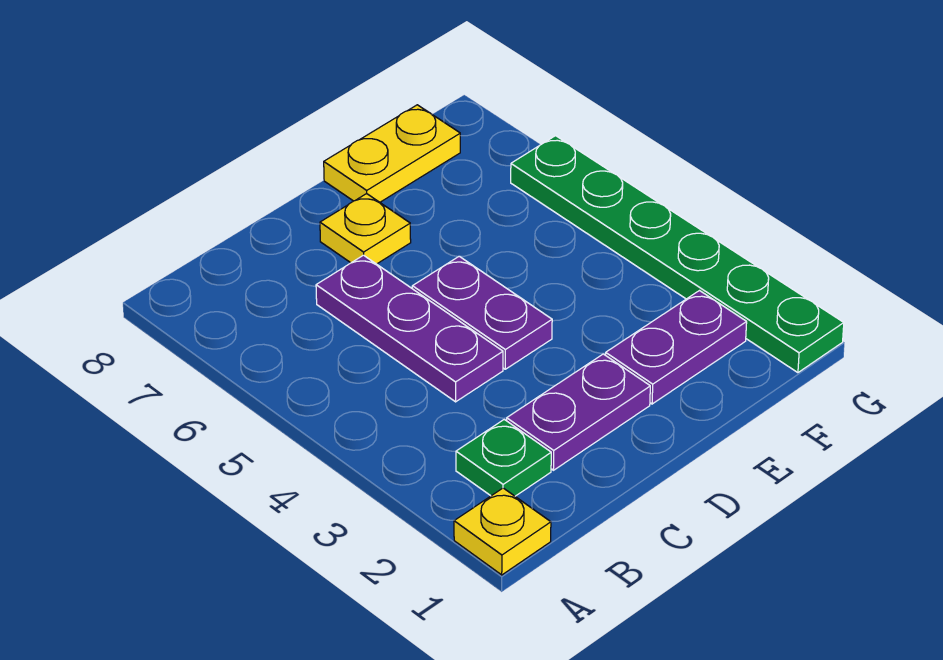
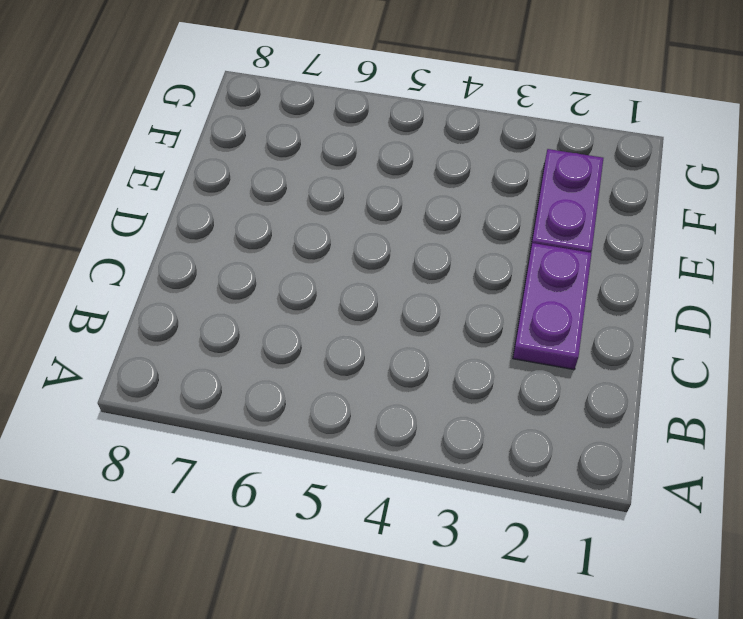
none -> yellow 1x1 plate [454,488,551,575]
none -> green 1x1 plate [456,420,551,496]

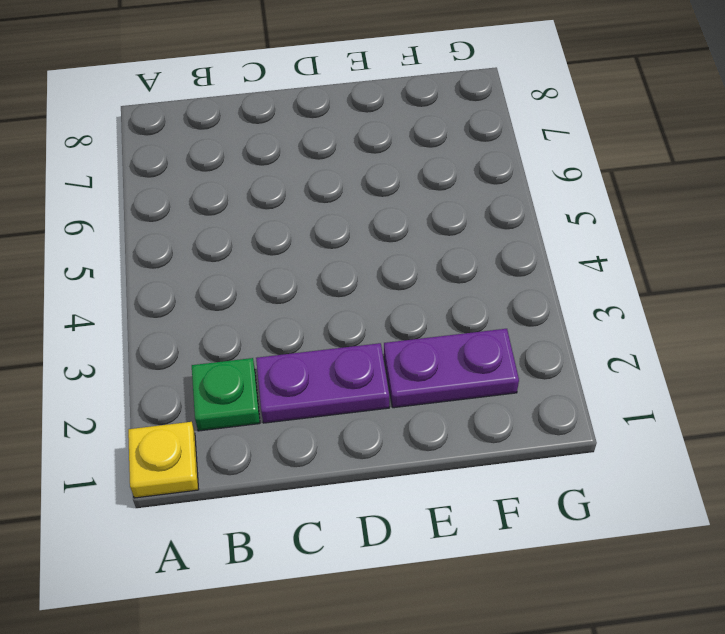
none -> purple 1x3 plate [316,255,503,402]
none -> purple 1x2 plate [412,256,552,369]

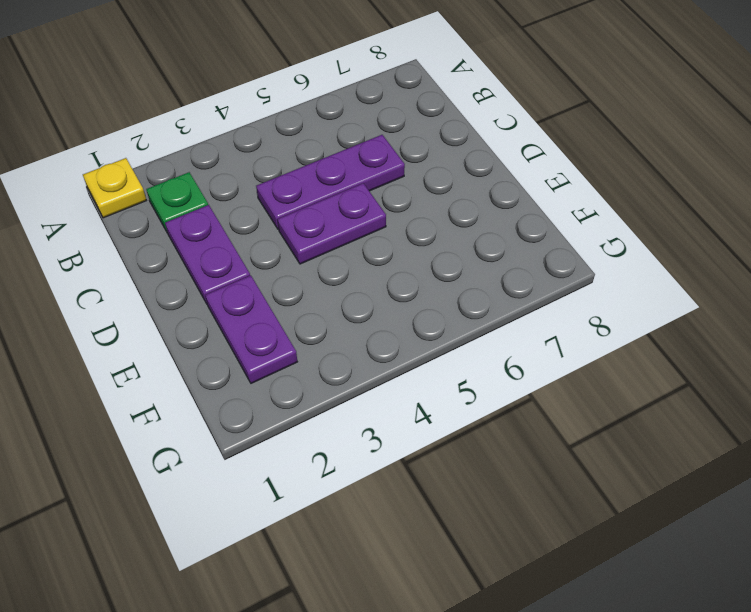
none -> yellow 1x1 plate [320,194,411,264]
none -> yellow 1x2 plate [324,105,460,202]

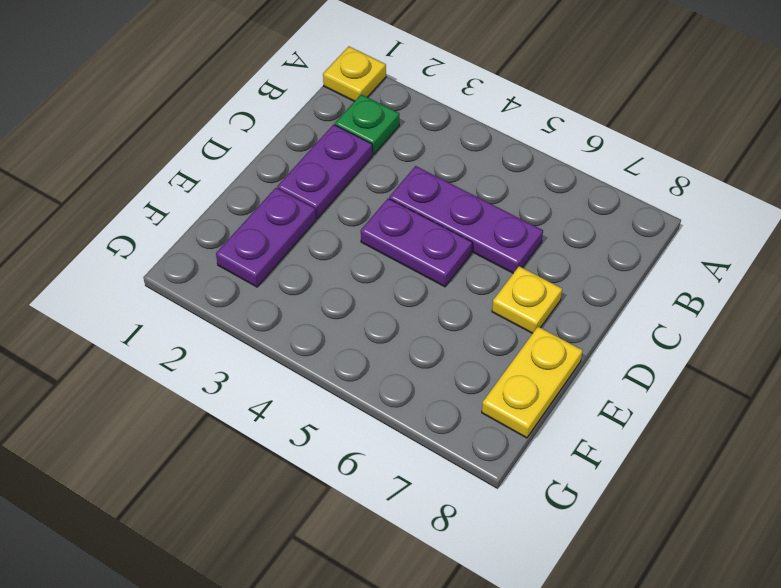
none -> green 1x6 plate [511,136,844,373]

